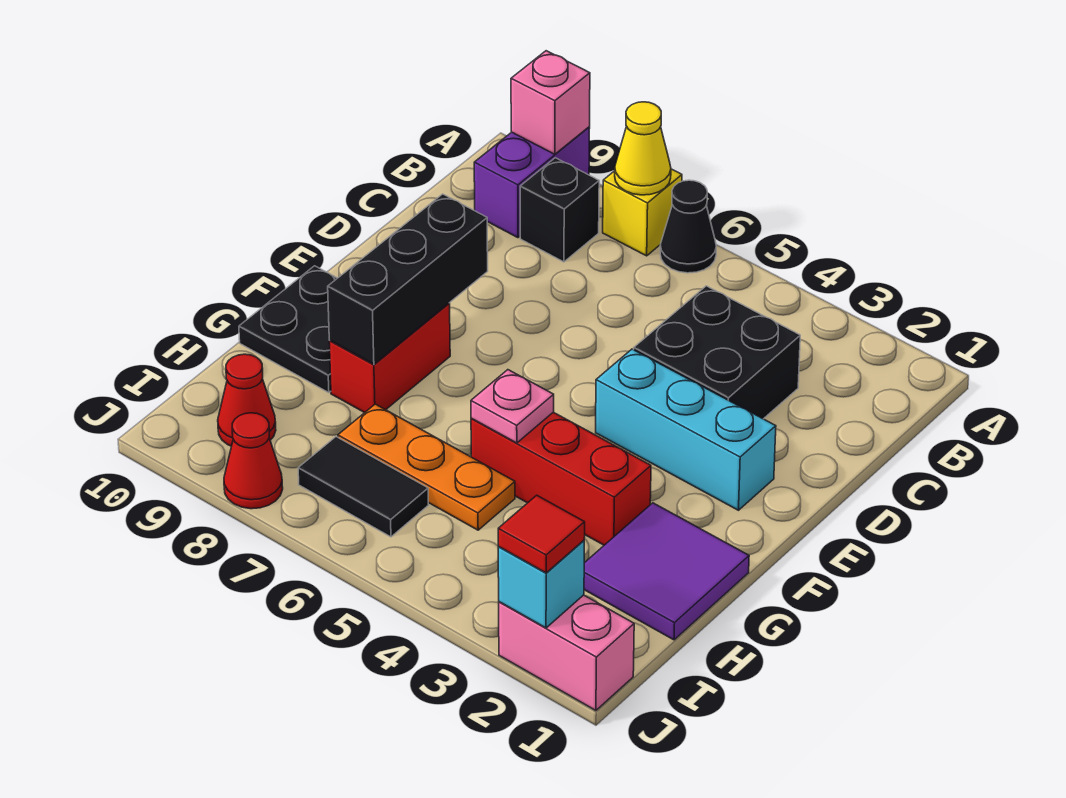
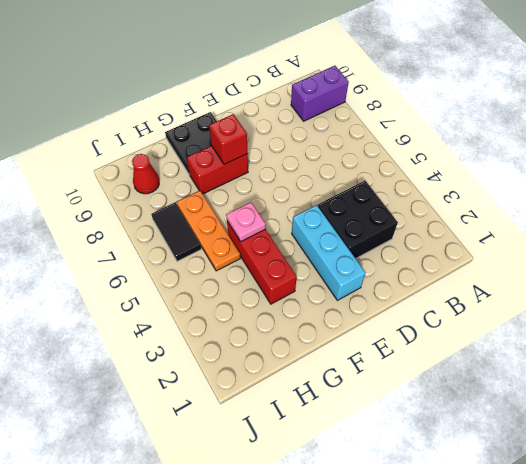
red 1x1 brick [209,114,248,164] -> black 1x3 brick [328,194,488,365]
none -> black 1x1 cone [660,180,716,273]
none -> yellow 1x1 brick [603,169,682,256]
none -> black 1x1 brick [520,158,599,262]

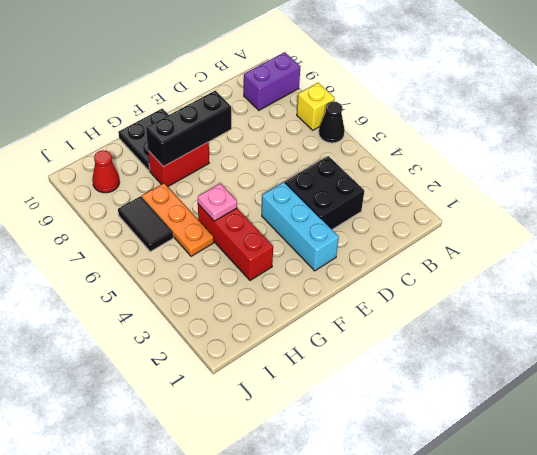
none -> black 1x1 brick [520,158,599,262]
none -> purple 2x2 tile [584,503,749,640]
none -> pink 1x2 brick [499,595,634,711]

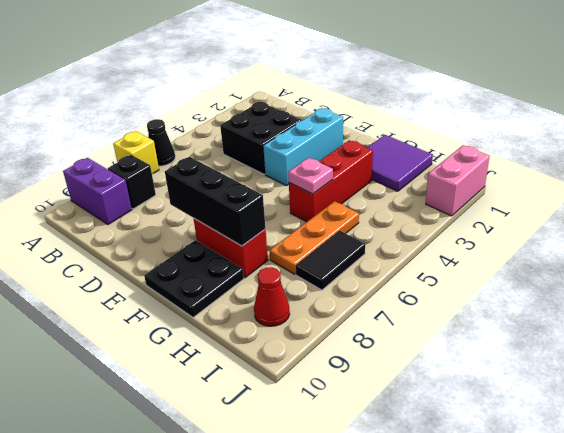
none -> red 1x1 cone [224,413,283,509]
none -> yellow 1x1 cone [615,102,671,195]
none -> pink 1x1 brick [511,51,590,154]

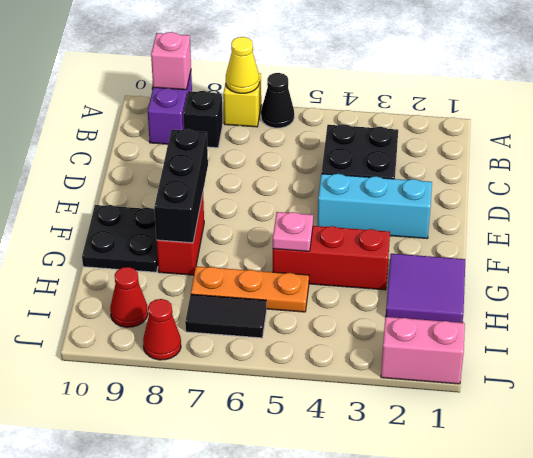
none -> cyan 1x1 brick [498,541,584,628]
none -> red 1x1 tile [498,495,585,573]

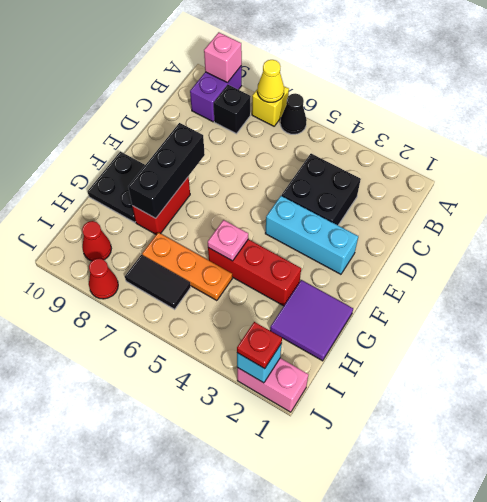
red 1x1 plate [237,322,282,369] -> red 1x1 tile [498,495,585,573]

